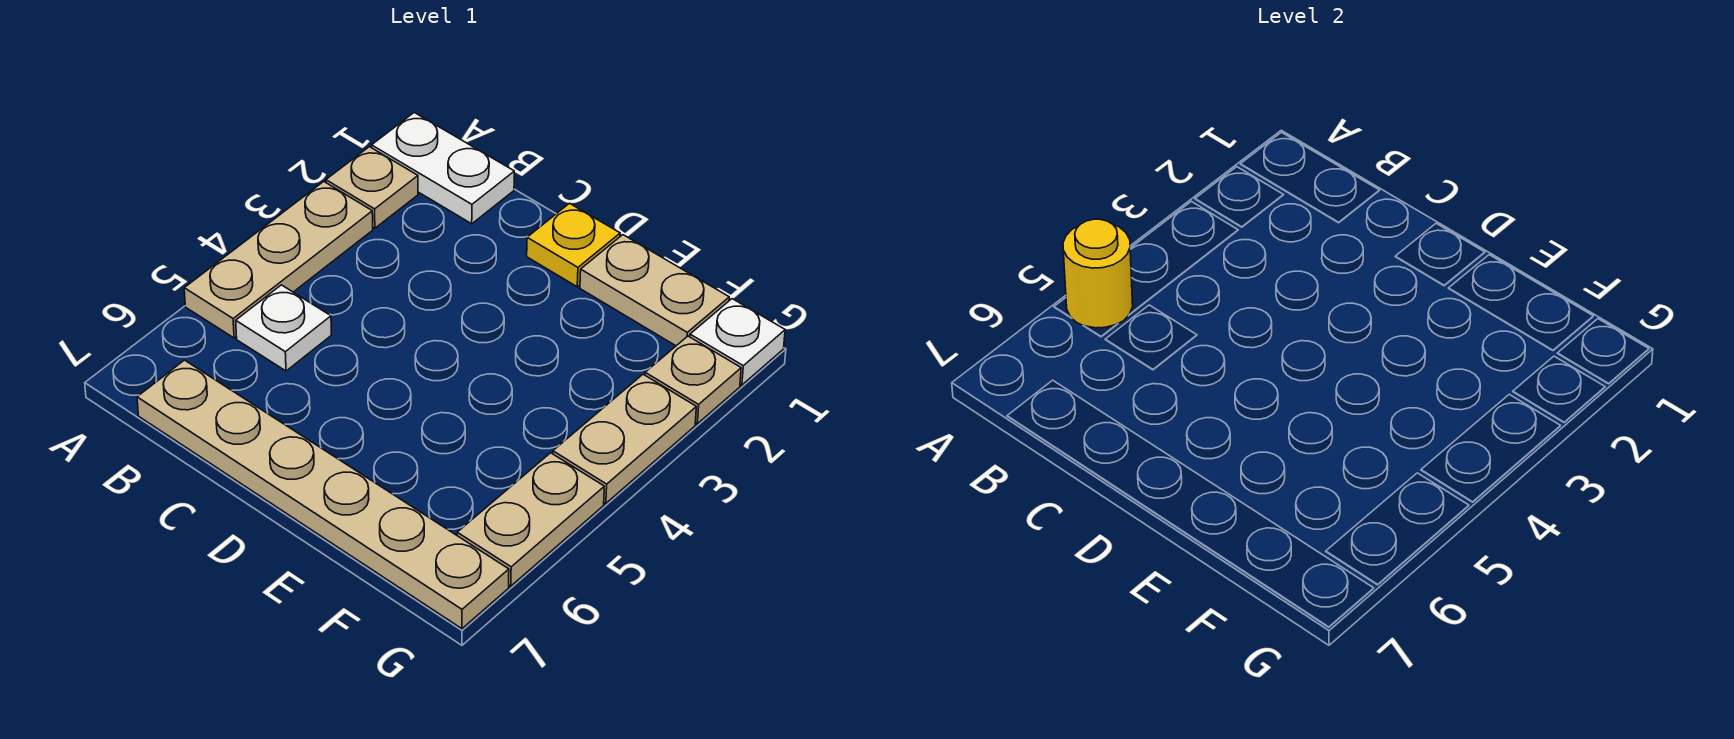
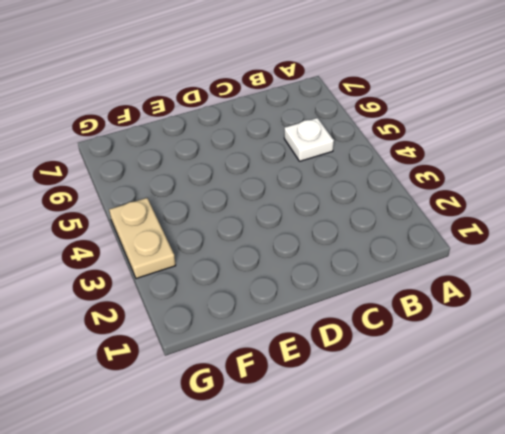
none -> white 1x2 plate [372,112,514,224]
none -> tan 1x1 plate [326,147,418,228]
none -> tan 1x3 plate [184,182,373,338]

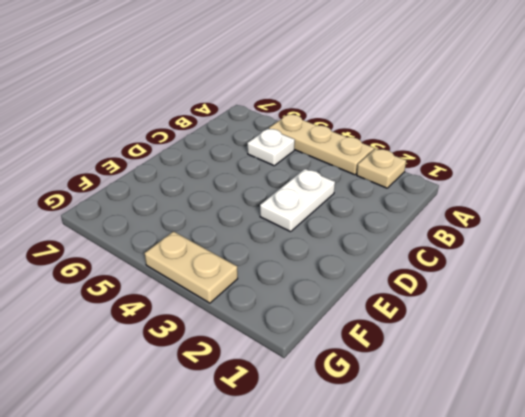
white 1x2 plate [260,169,335,232] -> white 1x2 plate moved to [372,112,514,224]
none -> tan 1x6 plate [137,360,509,629]
none -> yellow 1x1 plate [527,203,620,287]
none -> tan 1x2 plate [580,235,729,346]

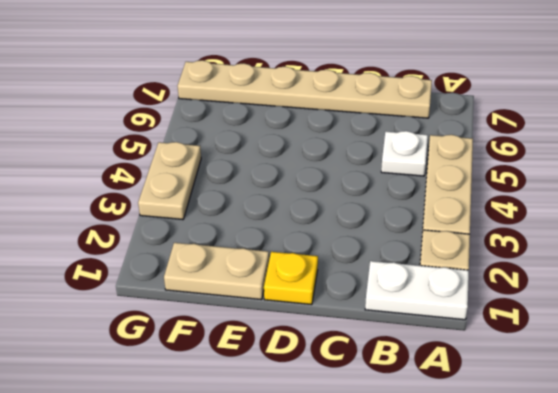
none -> white 1x1 plate [690,299,785,385]
none -> tan 1x1 plate [645,336,741,424]
none -> tan 1x2 plate [457,453,604,586]

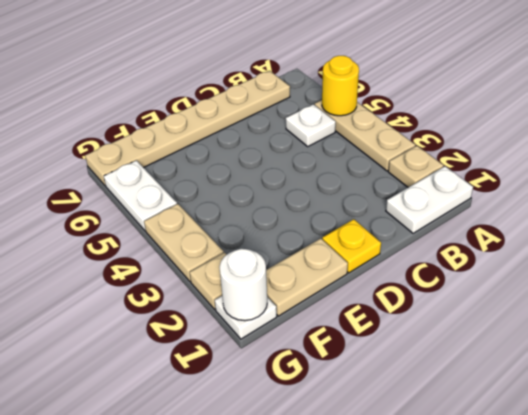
white 1x1 round brick [219,249,267,321] -> none
white 1x2 plate [104,160,177,231] -> tan 1x2 plate [457,453,604,586]

